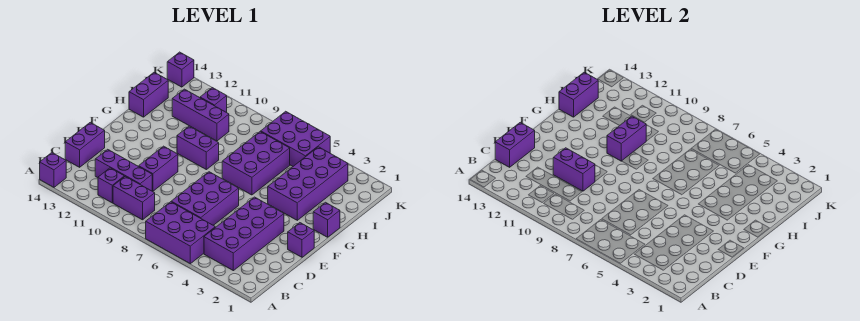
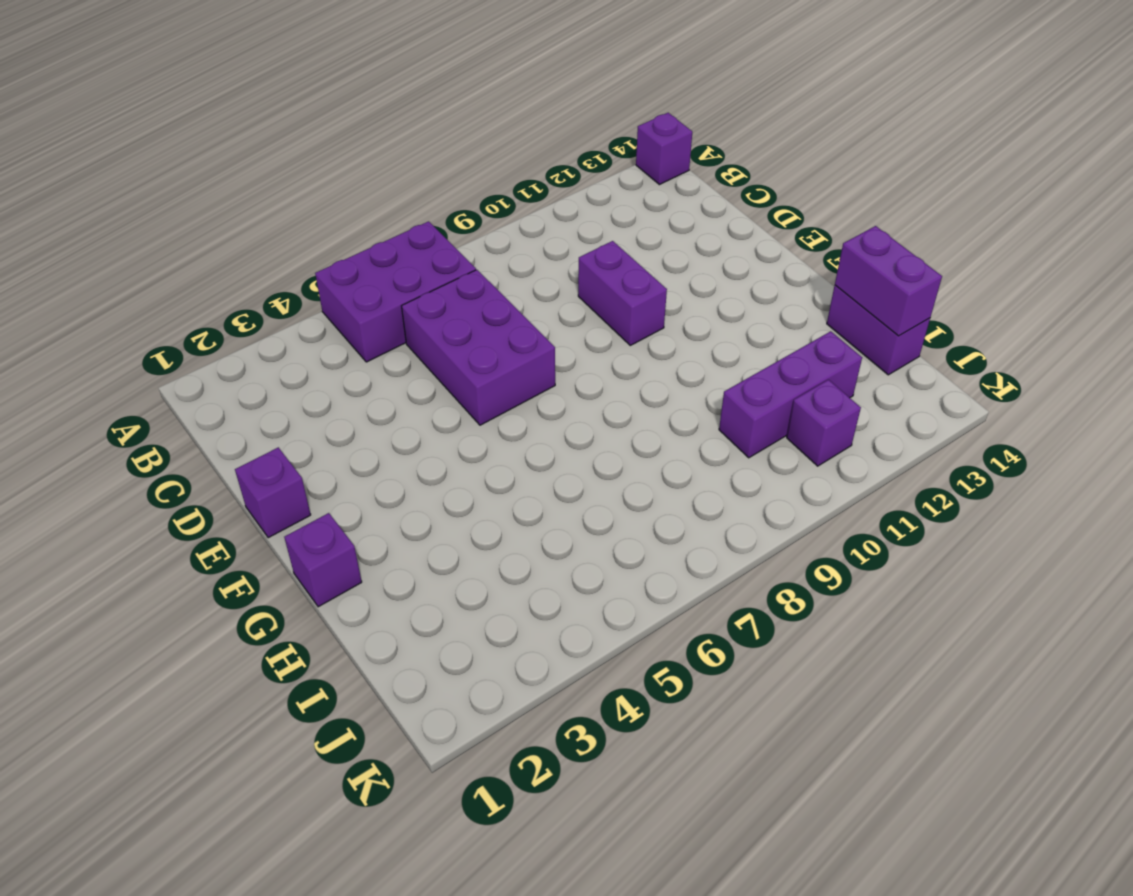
none -> purple 2x4 brick [204,197,284,271]
none -> purple 1x2 brick [113,176,155,220]
none -> purple 1x1 brick [98,168,124,203]

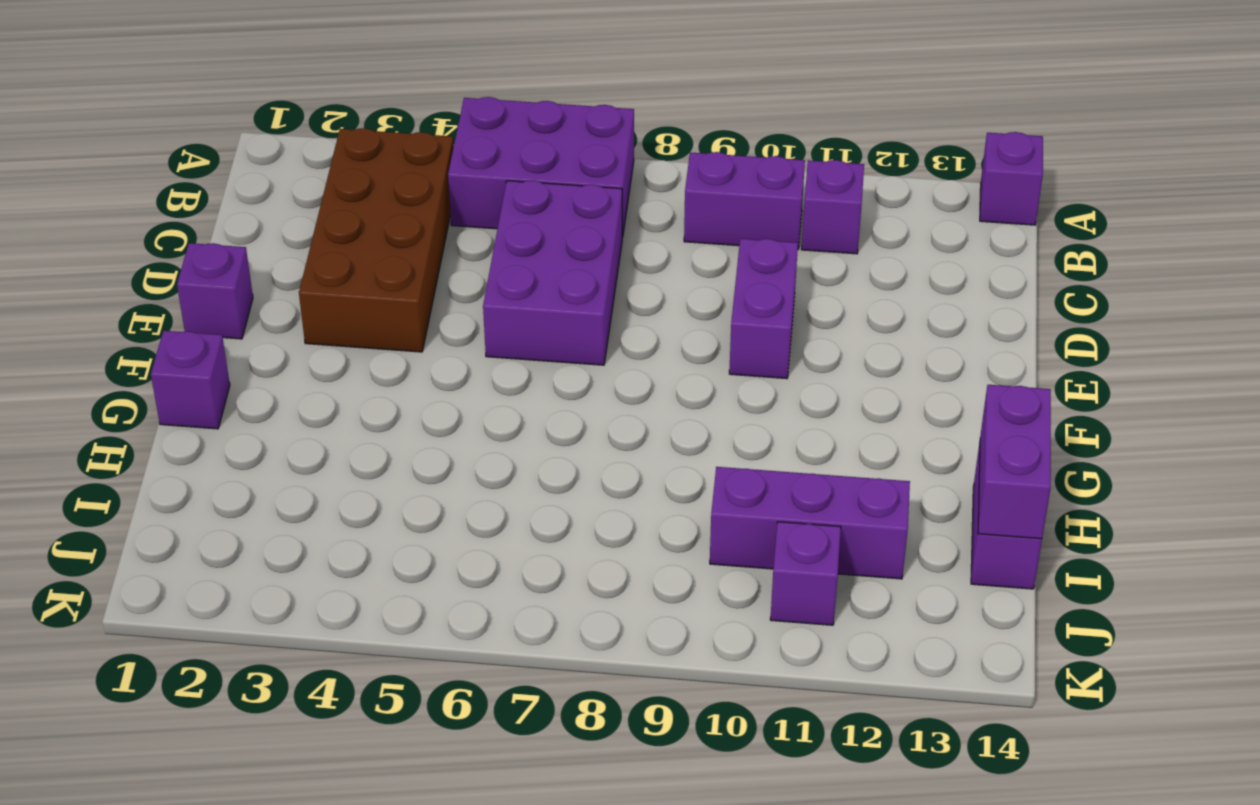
brown 2x4 brick [299,128,454,352] -> purple 2x4 brick [204,197,284,271]
none -> purple 1x3 brick [95,149,152,191]
none -> purple 1x2 brick [65,123,105,167]
none -> purple 2x4 brick [268,147,348,220]

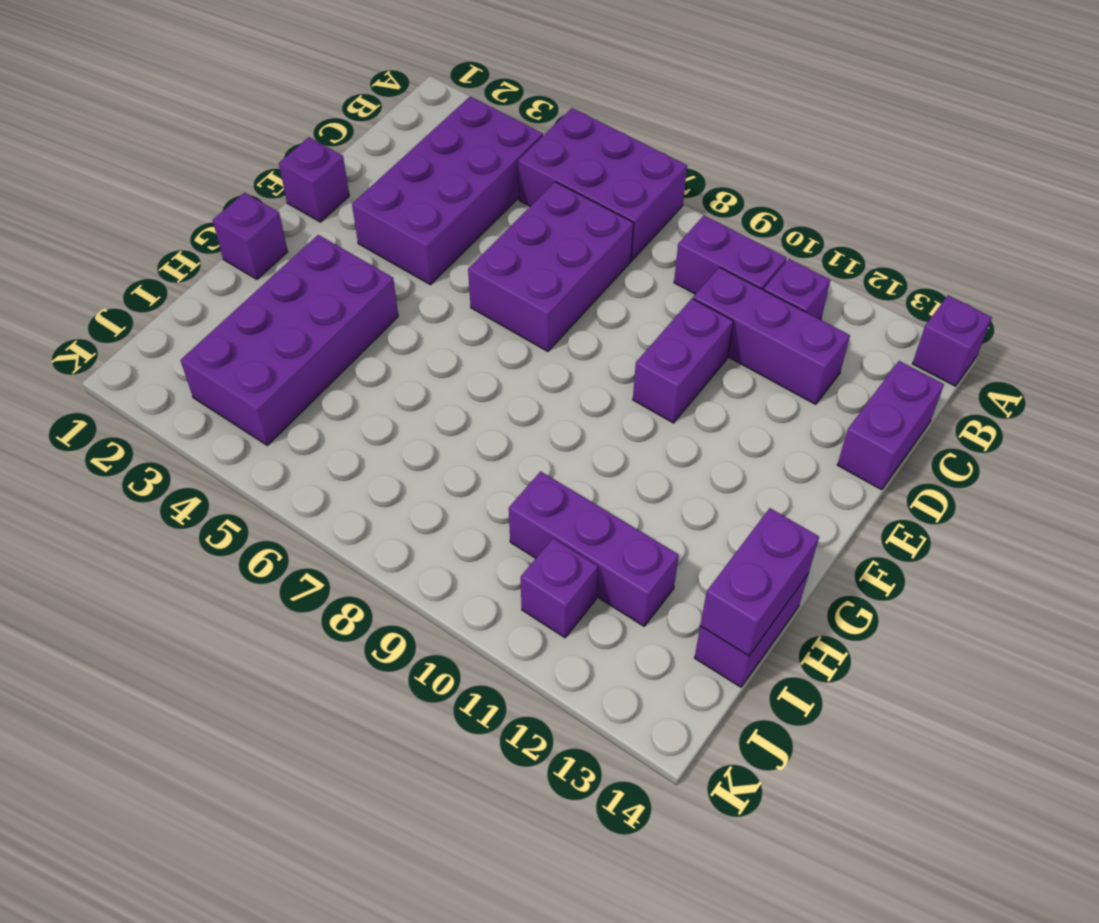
none -> purple 2x3 brick [222,131,290,195]
none -> purple 1x2 brick [177,126,219,170]
none -> purple 2x3 brick [261,111,330,166]

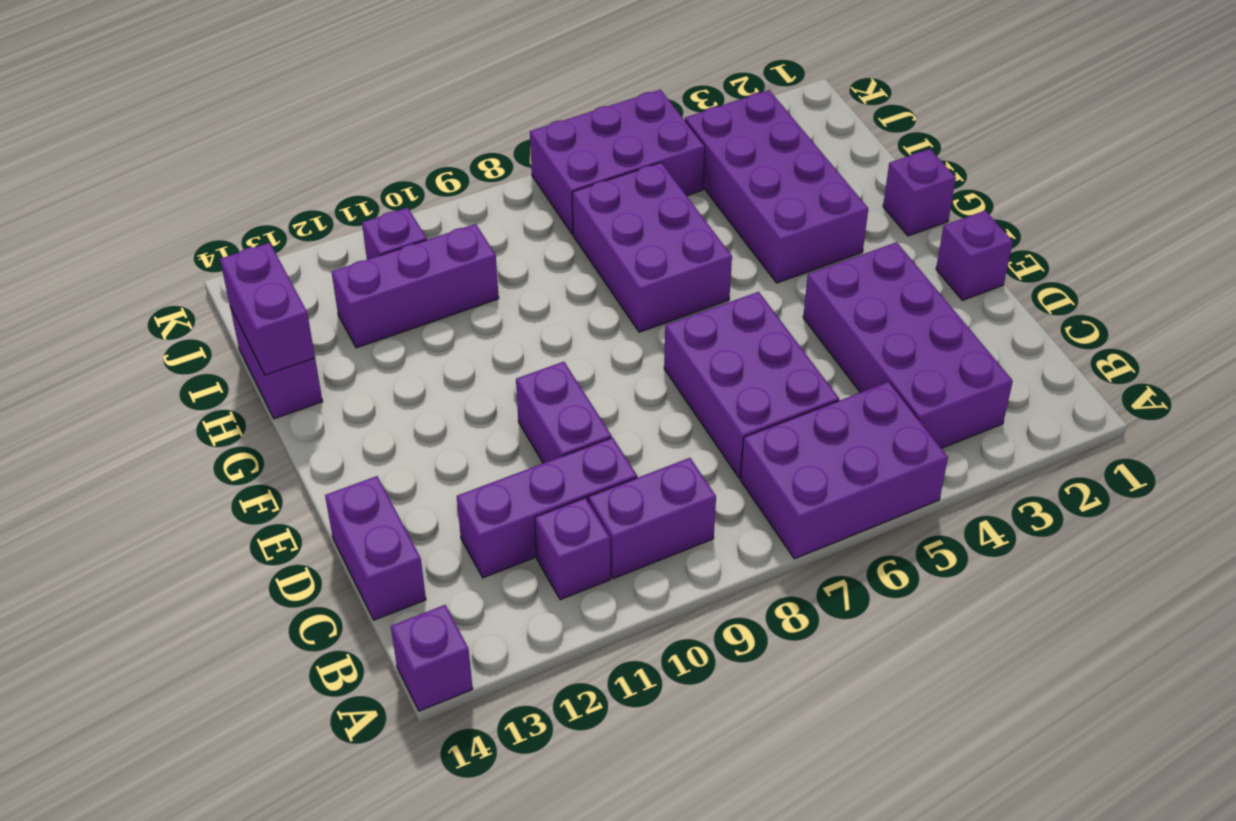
none -> purple 1x2 brick [177,126,219,170]
none -> purple 1x1 brick [167,52,194,87]
none -> purple 1x2 brick [495,123,535,167]

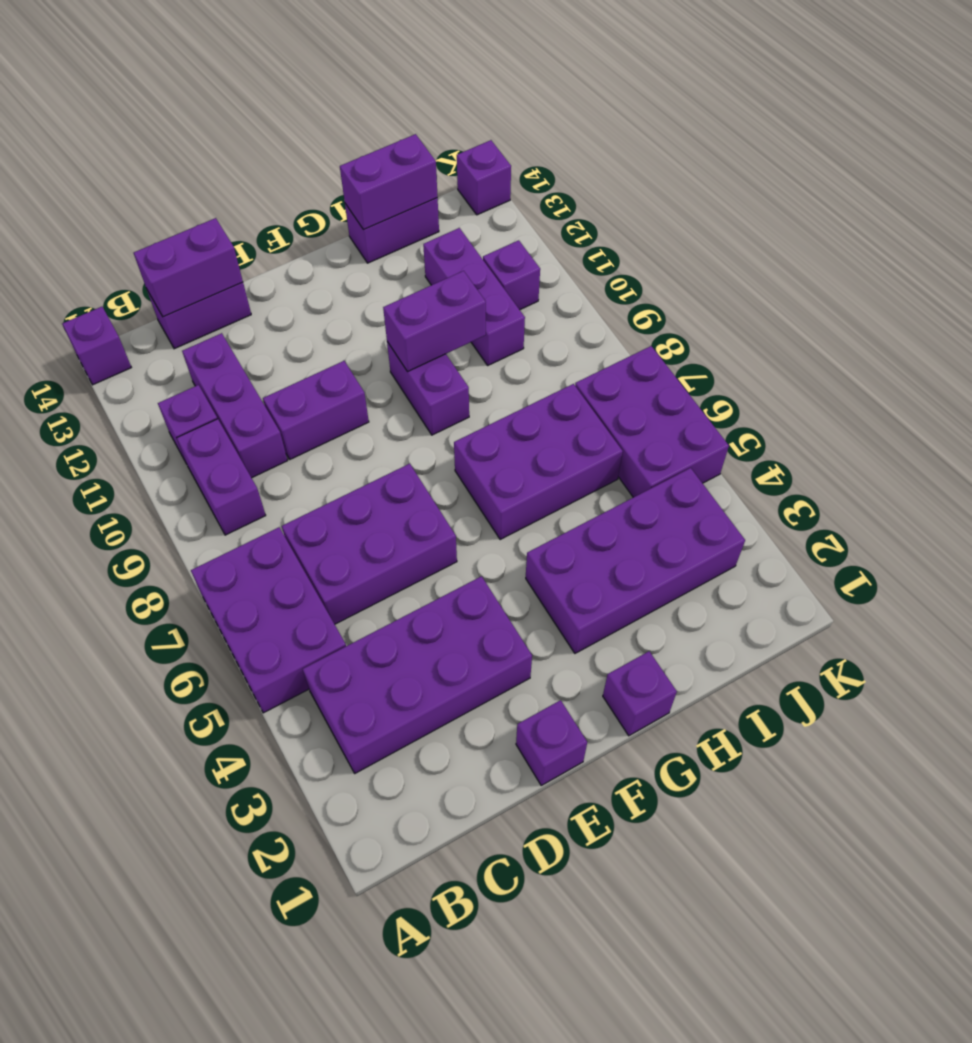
none -> purple 1x2 brick [553,148,595,191]

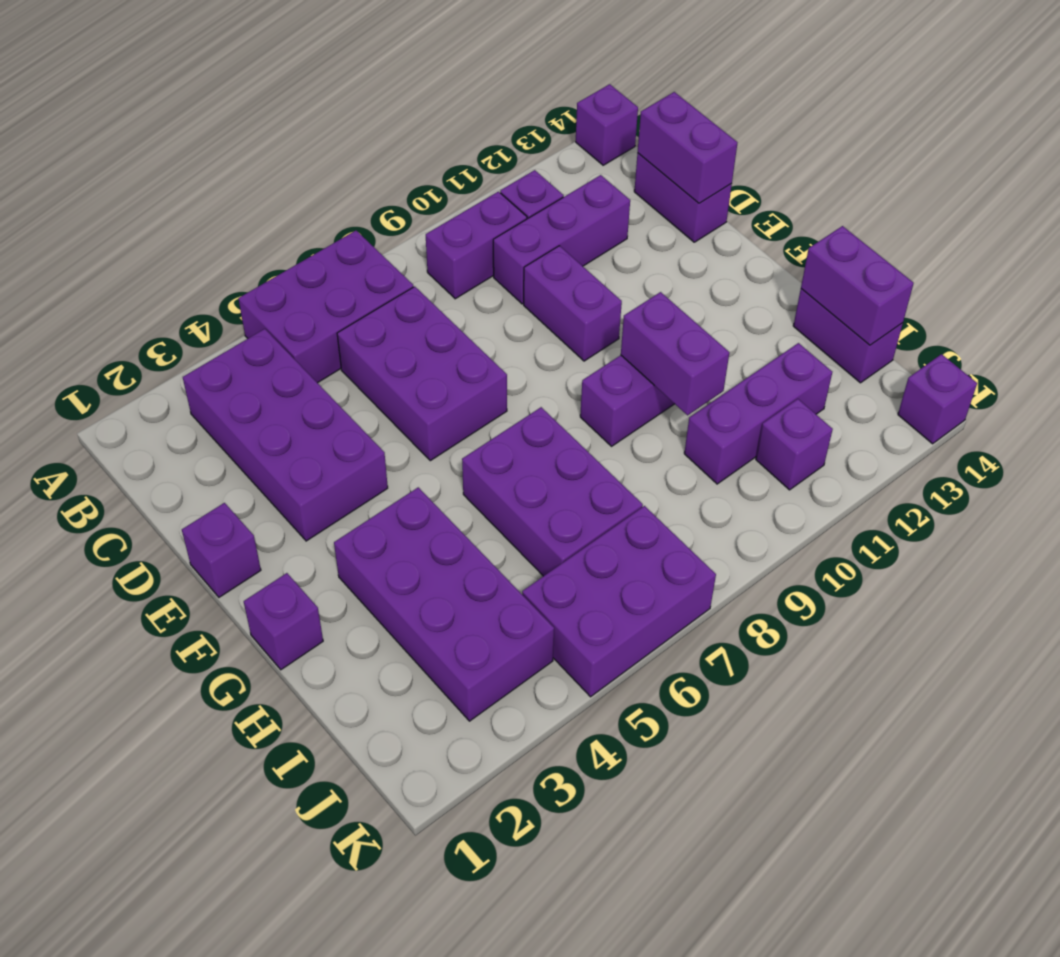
none -> purple 1x2 brick [553,148,595,191]

